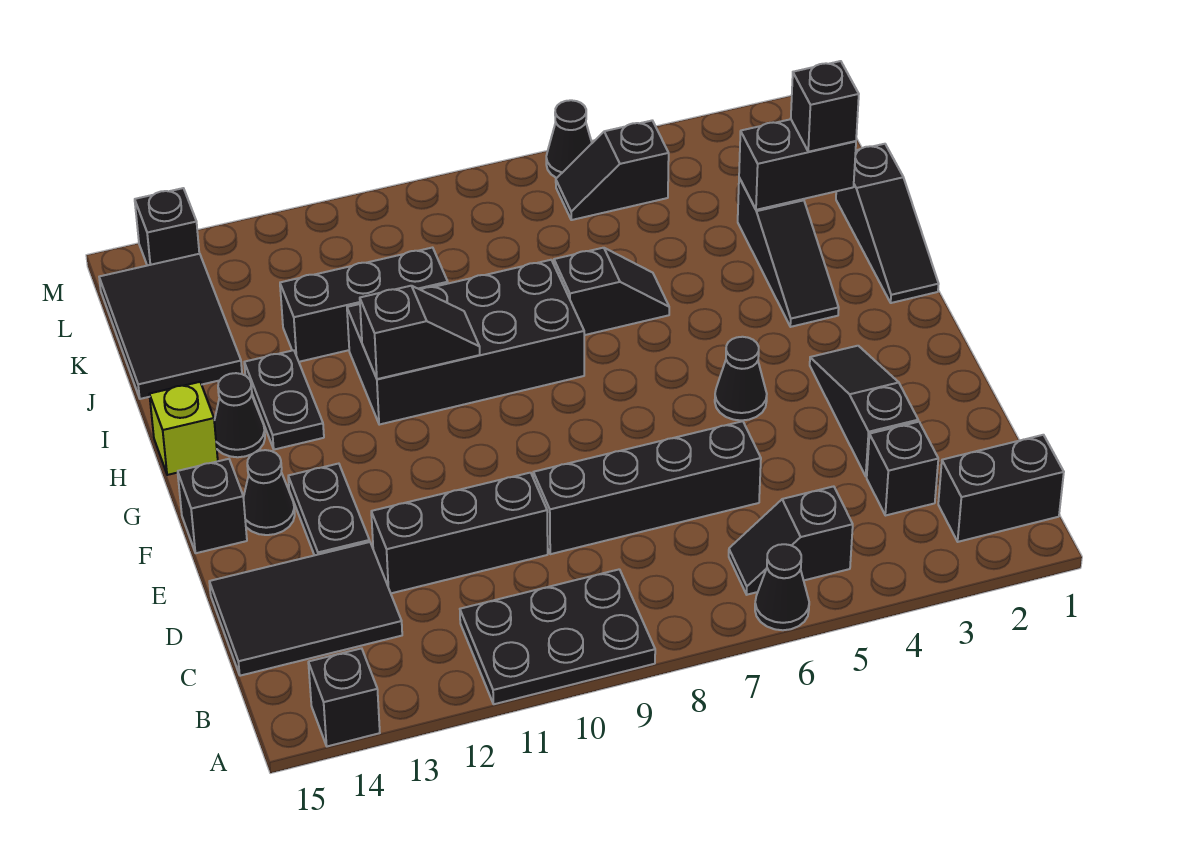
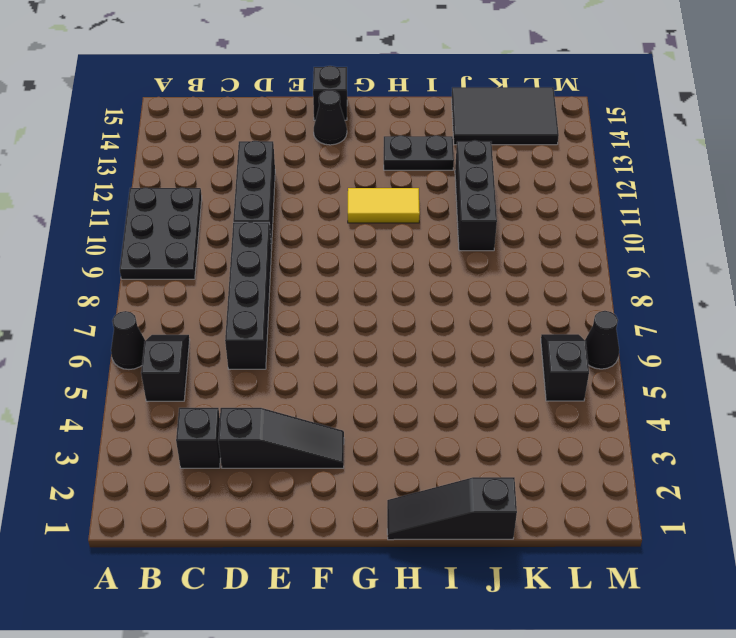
yellow 1x2 tile [348,188,420,223] -> black 2x4 brick [347,260,584,425]
none -> black 1x1 brick [308,648,380,746]
none -> black 1x2 brick [938,435,1064,542]
none -> black 2x3 tile [209,542,402,676]

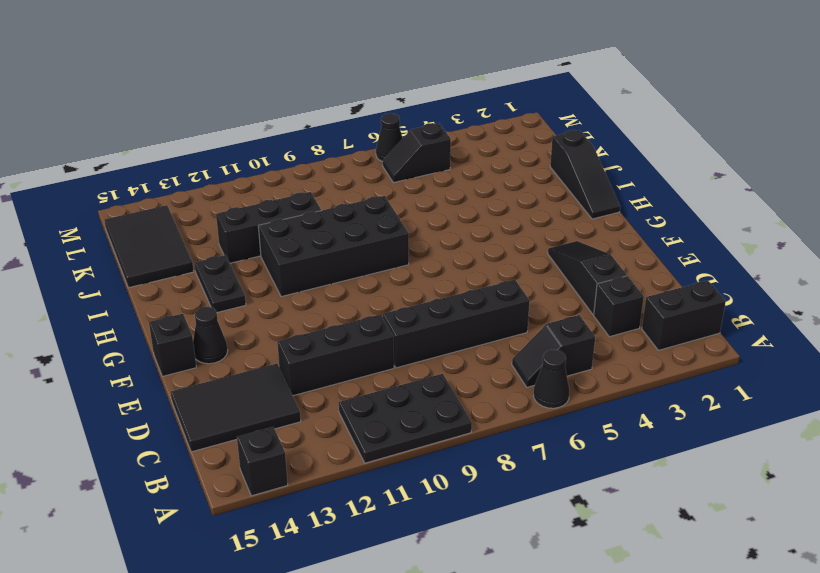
none -> black 1x2 plate [288,464,370,555]
none -> black 1x1 cone [715,337,767,421]
none -> black 1x3 slope [738,178,839,327]

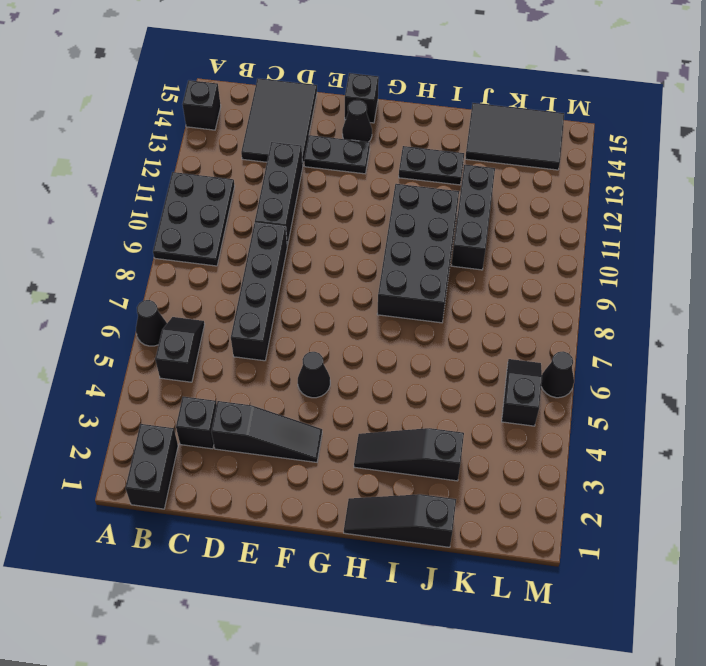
none -> black 1x1 cone [214,373,265,457]
none -> lime 1x1 brick [149,382,218,475]
none -> black 1x2 slope [554,248,669,335]

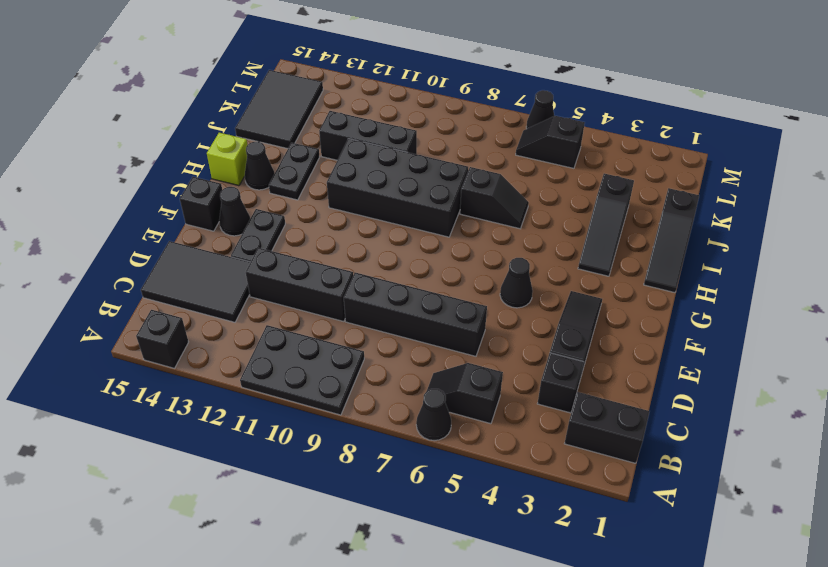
none -> black 1x1 brick [135,188,199,266]
none -> black 1x2 slope [360,286,480,379]
none -> black 1x2 brick [739,119,856,210]

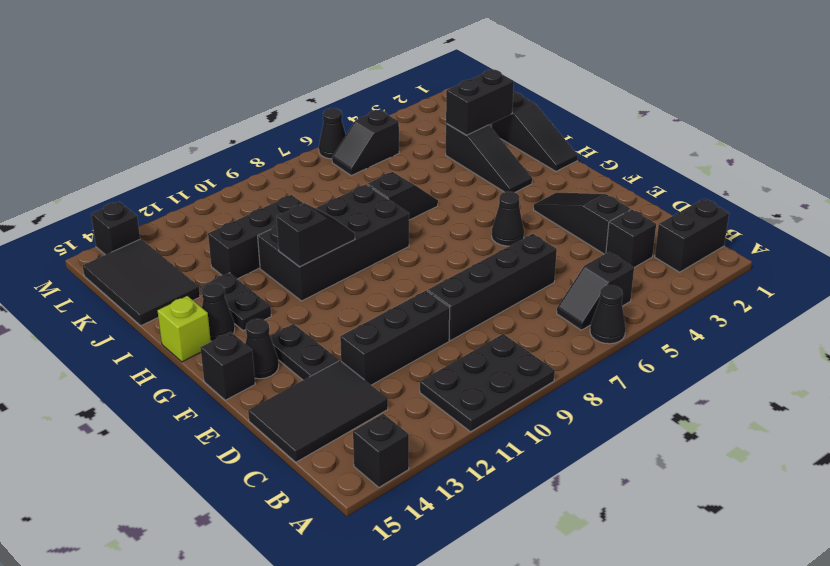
none -> black 1x1 brick [791,61,859,152]

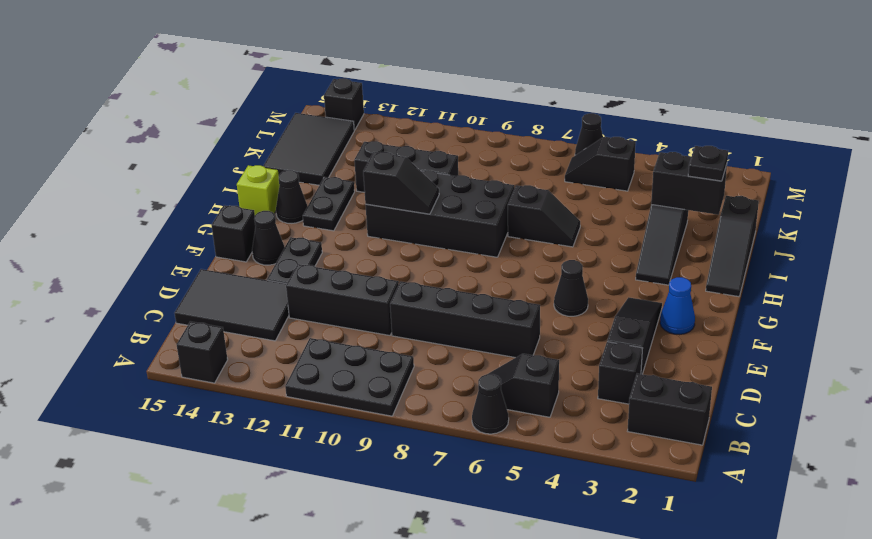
blue 1x1 cone [660,277,695,335] -> none
black 1x1 plate [688,146,728,181] -> black 1x1 brick [791,61,859,152]

